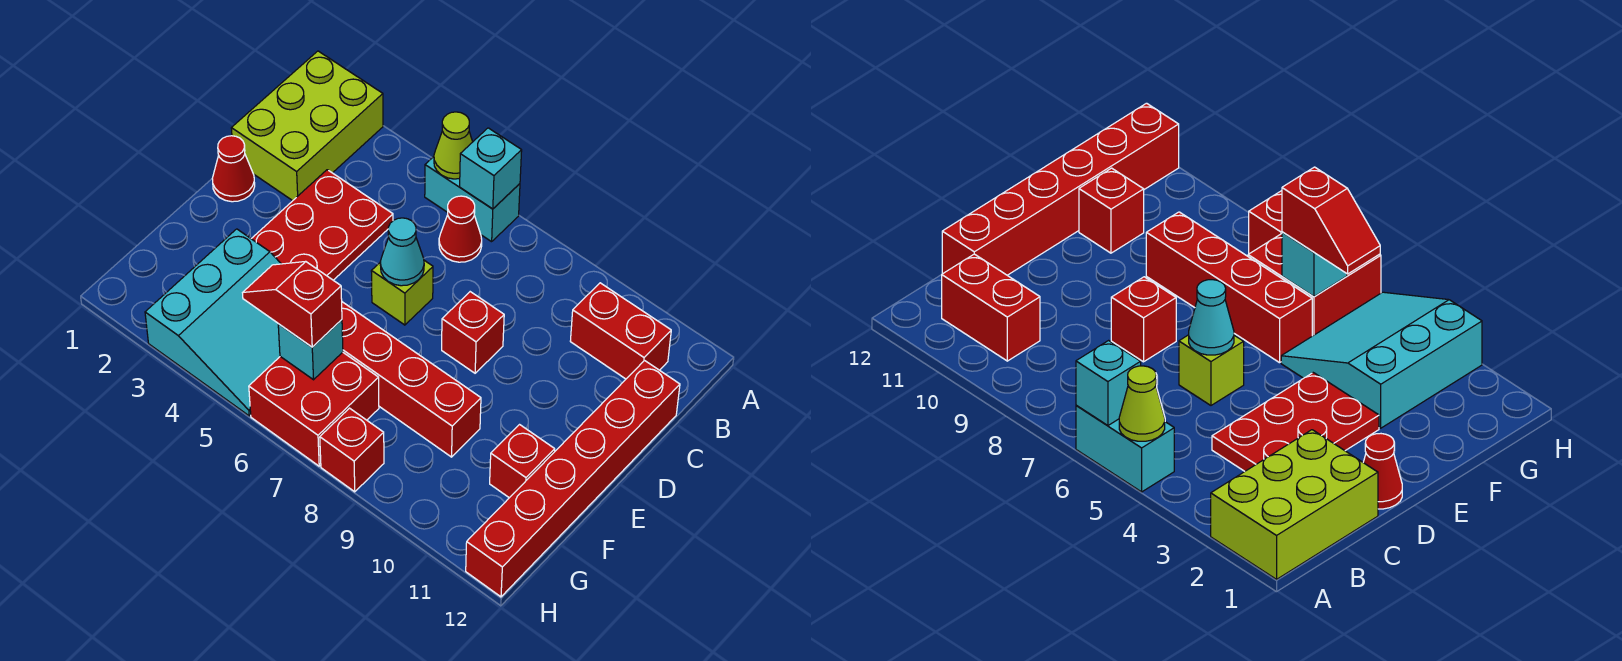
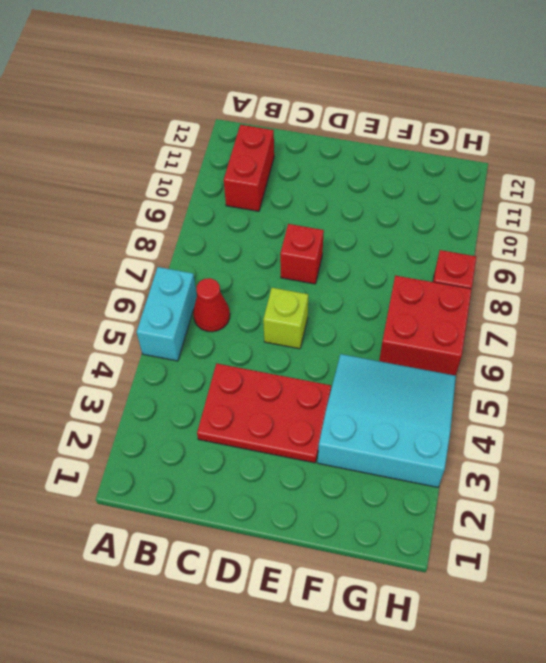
none -> lime 2x3 brick [231,51,383,201]
none -> red 1x6 brick [466,361,680,597]
none -> red 1x1 cone [212,136,255,202]

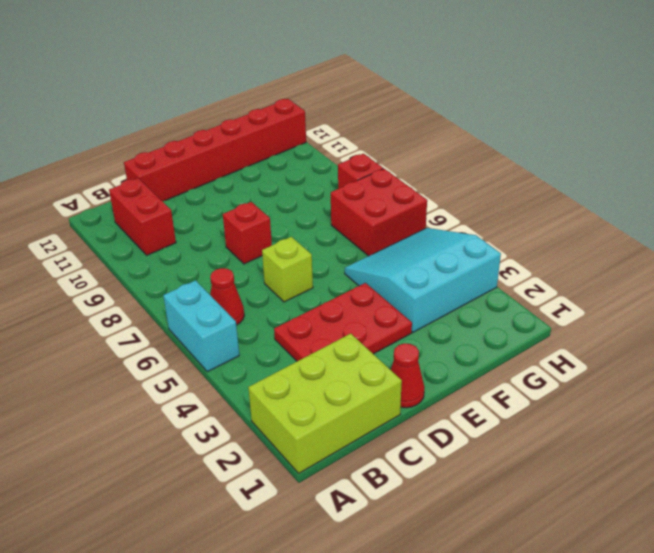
none -> red 1x4 brick [342,302,481,457]
none -> red 1x1 brick [490,425,555,498]
none -> lime 1x1 cone [434,112,473,179]

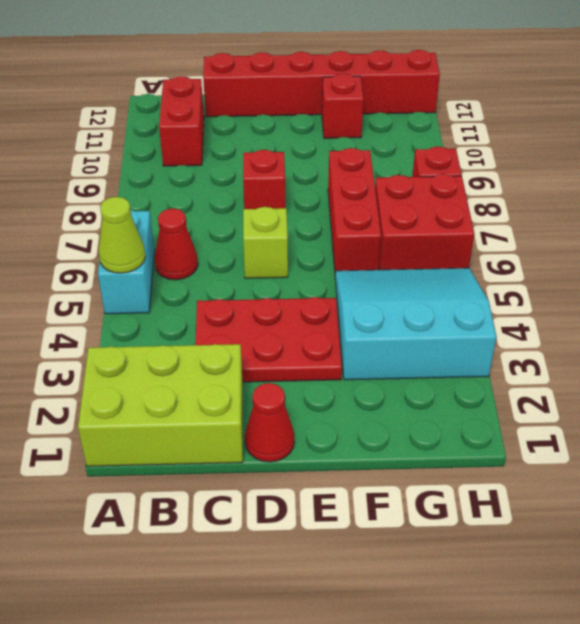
red 1x3 brick [328,148,381,273] -> red 1x4 brick [342,302,481,457]
none -> cyan 1x1 brick [460,128,522,209]
none -> cyan 1x1 cone [380,218,424,286]
none -> cyan 1x1 brick [278,320,343,380]

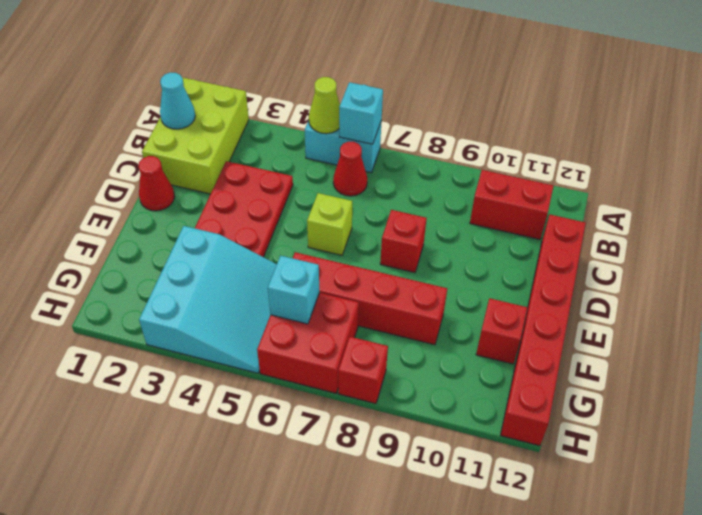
cyan 1x1 cone [160,73,195,129] -> cyan 1x1 cone moved to [380,218,424,286]
none -> red 1x2 slope [243,262,342,347]

